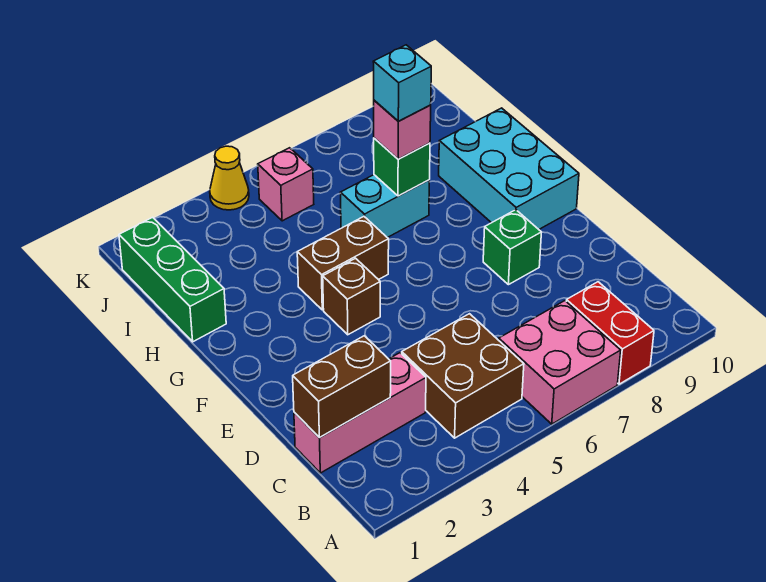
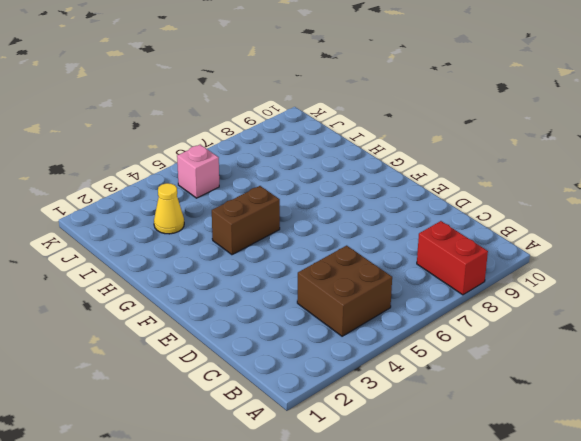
yellow 1x1 cone [154,183,184,234] -> yellow 1x1 cone moved to [210,146,249,210]
none -> pink 2x2 brick [499,301,621,424]
none -> pink 1x3 brick [294,353,426,473]
none -> green 1x1 brick [483,210,541,285]

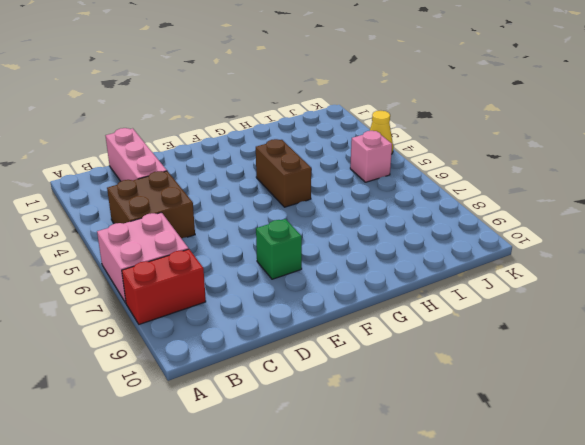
none -> brown 1x1 brick [323,258,380,335]
none -> cyan 2x3 brick [439,108,579,229]
none -> green 1x3 brick [119,217,226,342]

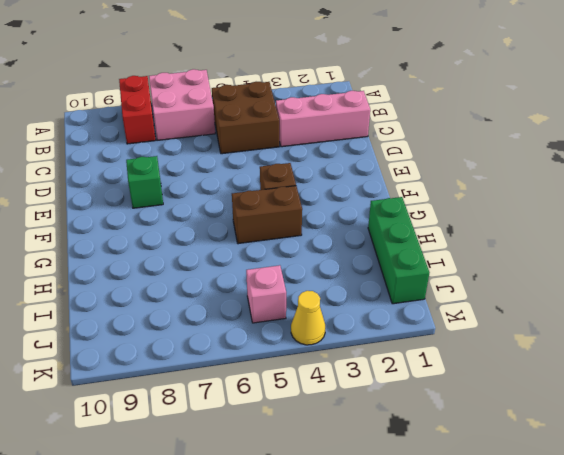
none -> cyan 2x3 brick [439,108,579,229]
none -> cyan 1x2 brick [340,175,429,238]
none -> brown 1x2 brick [293,336,391,438]

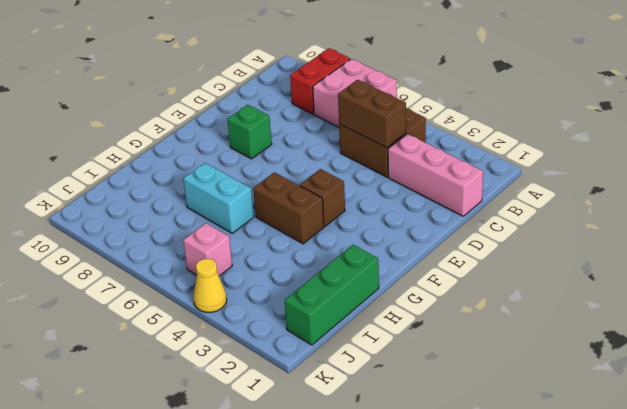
brown 1x2 brick [338,80,406,148] -> brown 1x2 brick moved to [293,336,391,438]
none -> cyan 2x3 brick [439,108,579,229]
none -> green 1x1 brick [374,138,430,196]
none -> pink 1x1 brick [374,100,431,159]

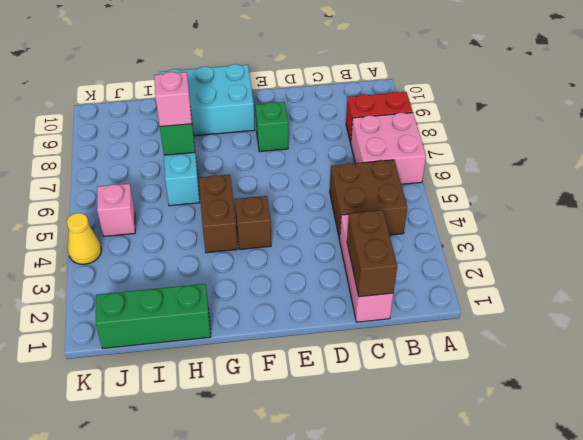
none -> cyan 1x1 brick [373,45,431,121]

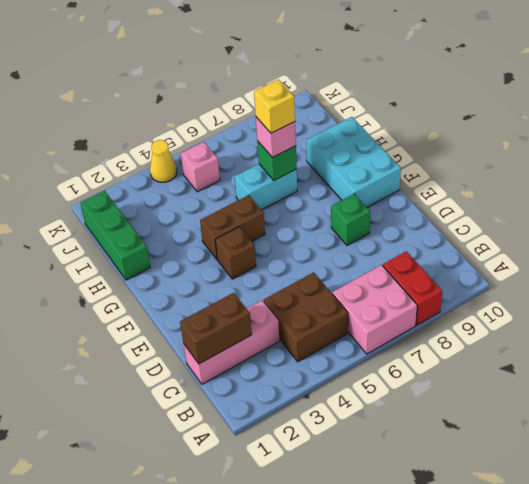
yellow 1x1 brick [254,80,295,133] -> cyan 1x1 brick [373,45,431,121]

